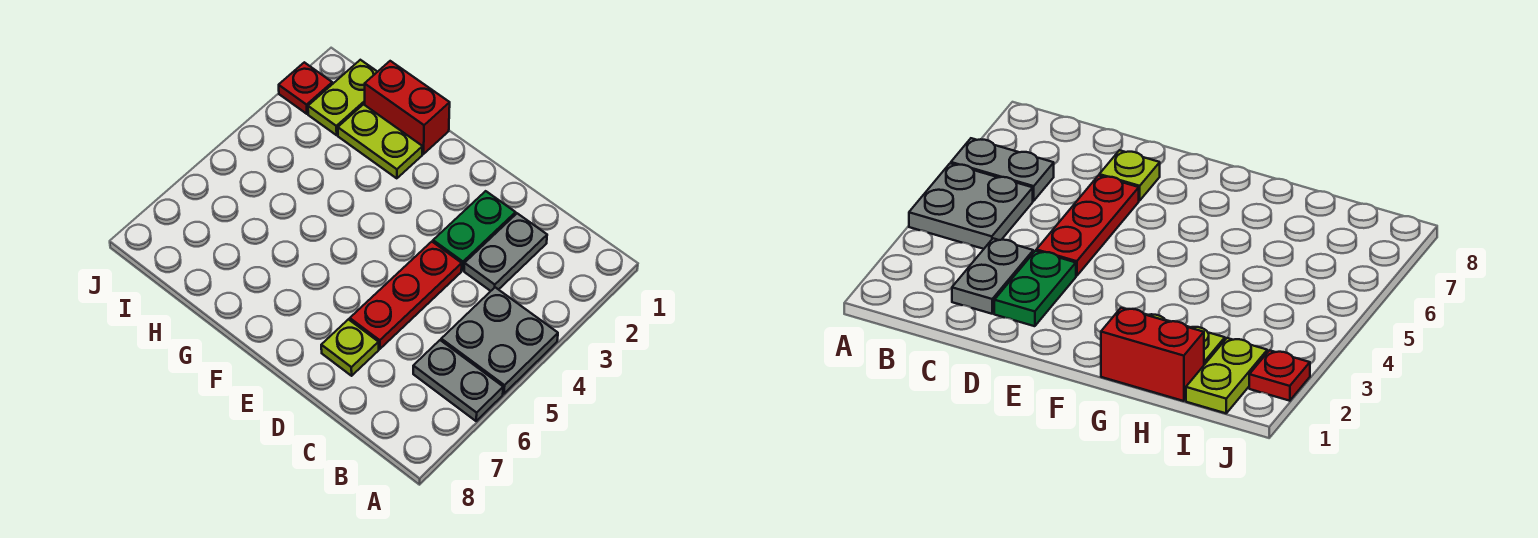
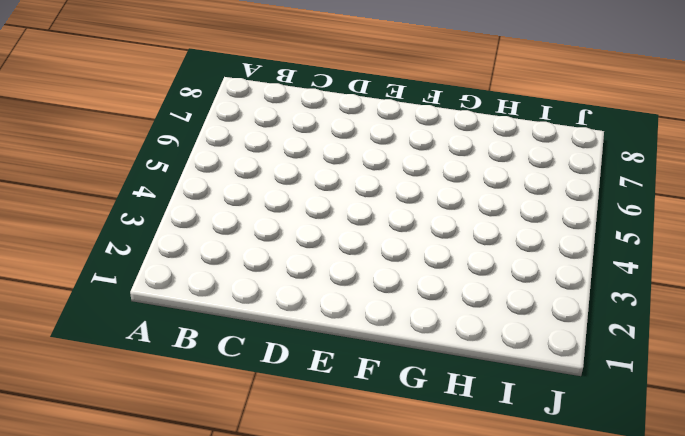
none -> grey 2x2 plate [441,287,558,394]
none -> grey 1x2 plate [413,340,503,421]

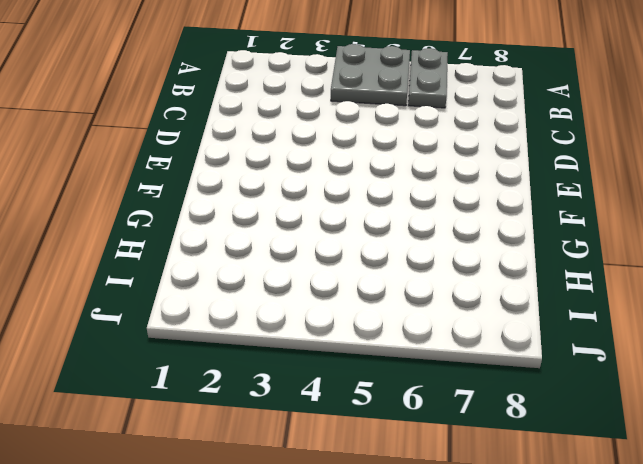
none -> grey 1x2 plate [464,213,547,291]
none -> green 1x2 plate [433,191,516,270]

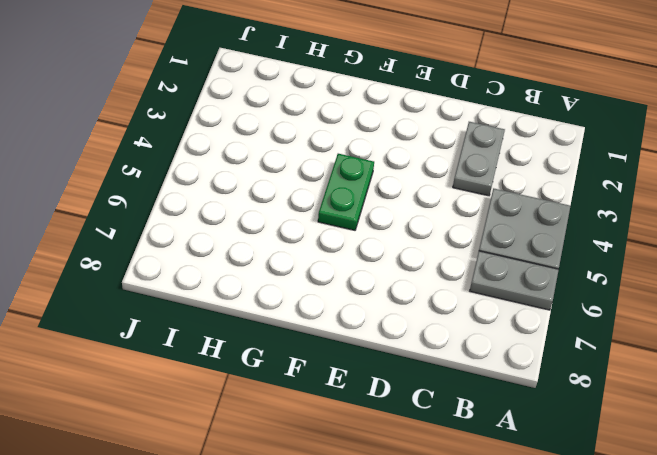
green 1x2 plate [318,154,374,230] -> green 1x2 plate moved to [433,191,516,270]
none -> red 1x3 plate [350,242,462,349]
none -> lime 1x1 plate [321,319,379,376]

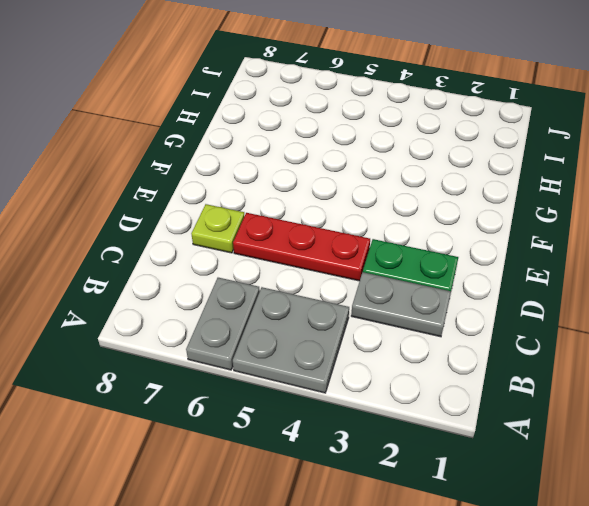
none -> red 1x2 brick [365,61,450,154]
none -> lime 1x2 plate [338,104,422,178]

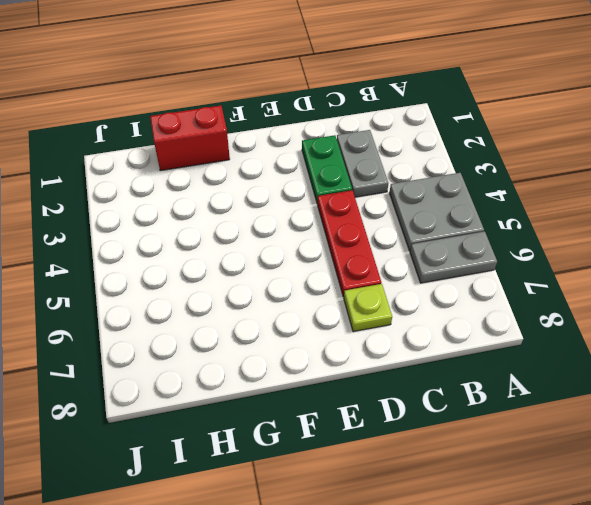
none -> lime 1x2 plate [338,104,422,178]
none -> lime 1x2 plate [308,60,377,135]

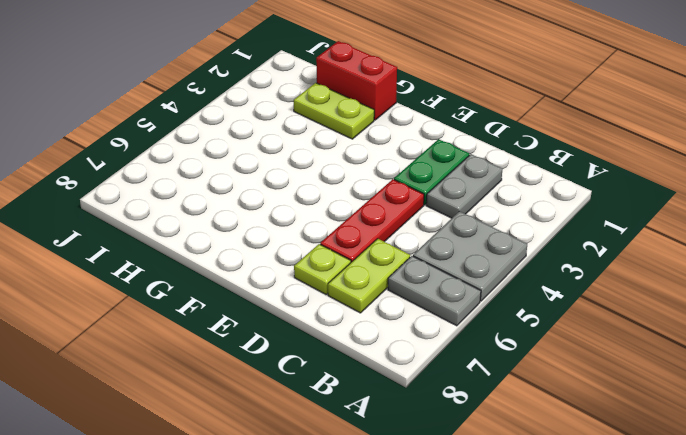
lime 1x2 plate [328,239,410,313] -> lime 1x2 plate moved to [308,60,377,135]
none -> red 1x1 plate [279,62,332,114]

